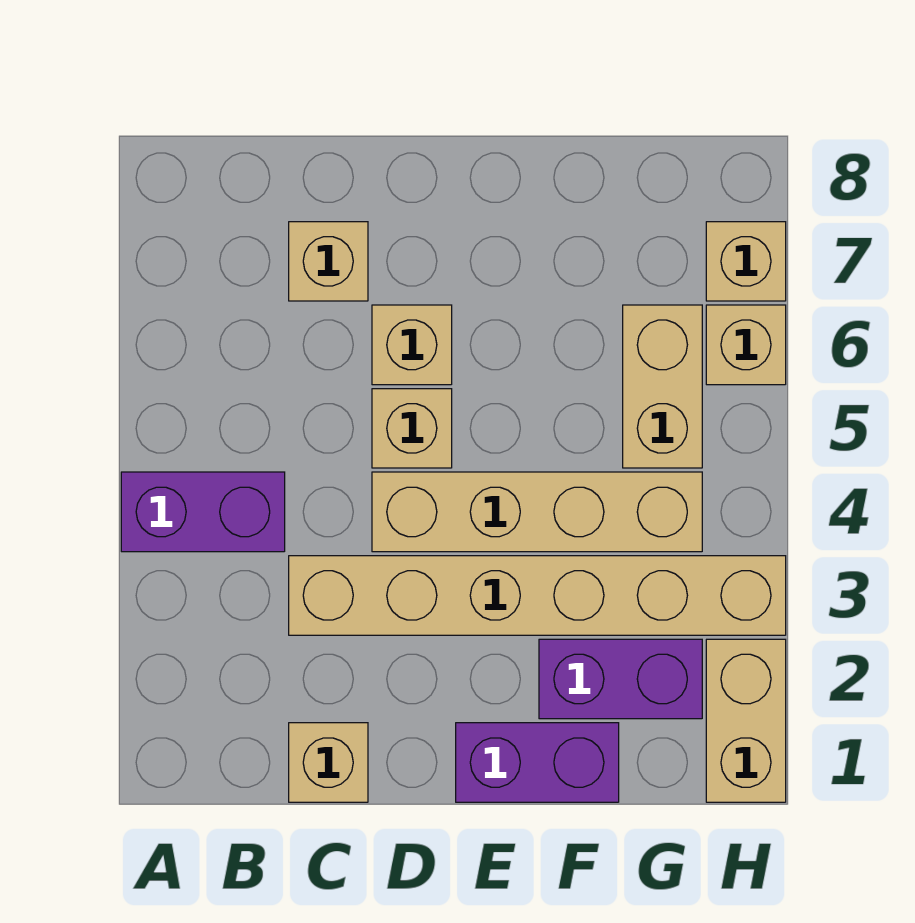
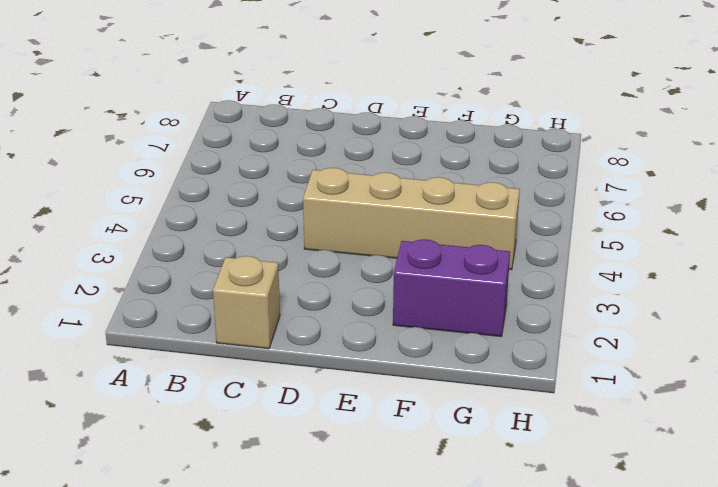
none -> purple 1x2 brick [121,472,285,552]
none -> tan 1x6 brick [289,556,786,635]
none -> tan 1x1 brick [289,222,368,301]

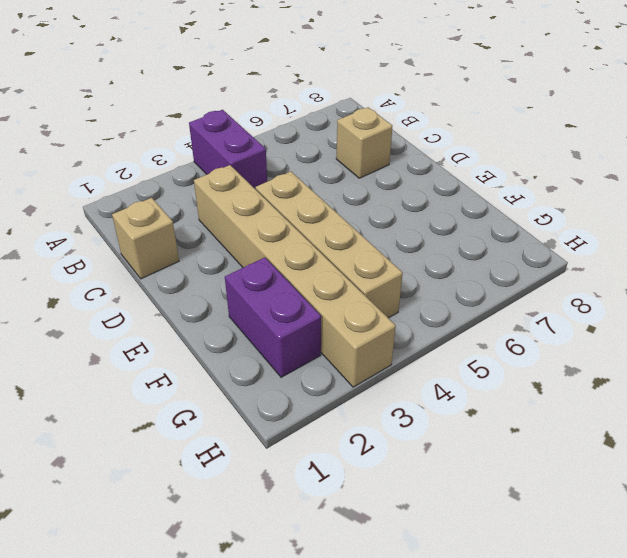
none -> tan 1x1 brick [372,389,452,468]
none -> tan 1x1 brick [372,305,452,385]
none -> purple 1x2 brick [456,723,619,802]

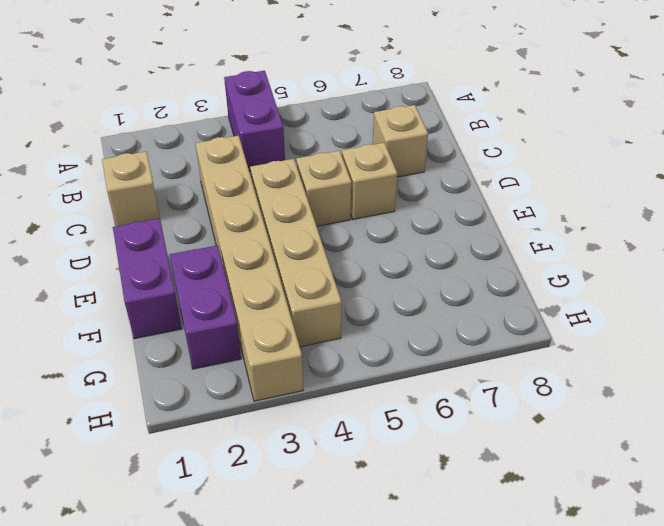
none -> tan 1x2 brick [623,305,702,468]
none -> tan 1x2 brick [706,639,786,802]
none -> tan 1x1 brick [706,305,786,385]

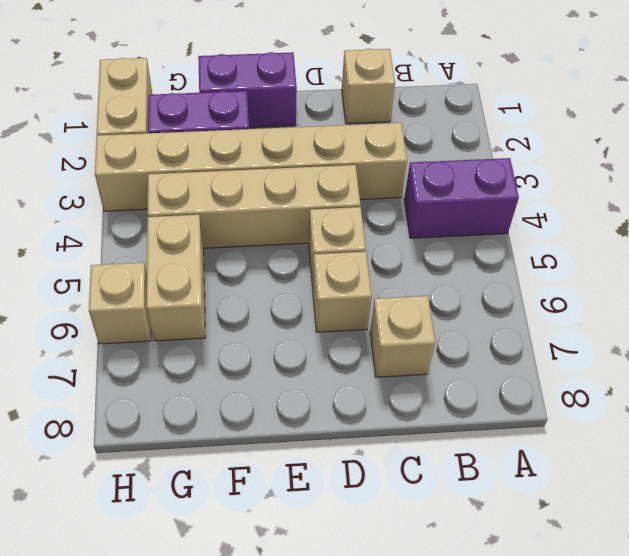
none -> tan 1x1 brick [706,222,786,301]

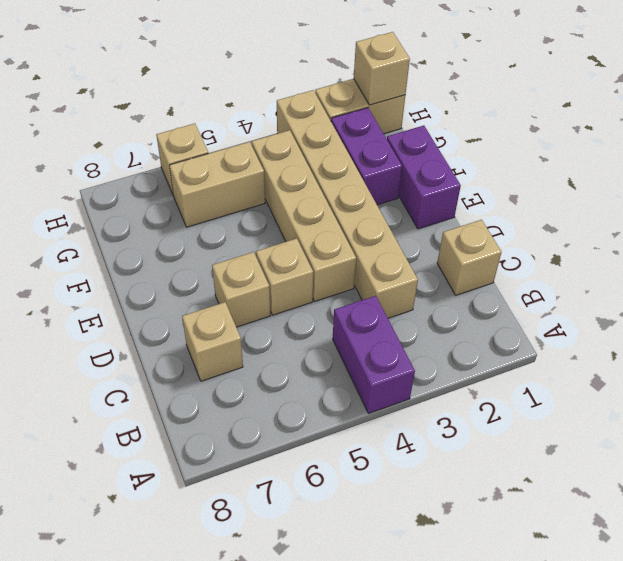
tan 1x1 brick [354,32,410,105] -> tan 1x1 brick moved to [706,222,786,301]

